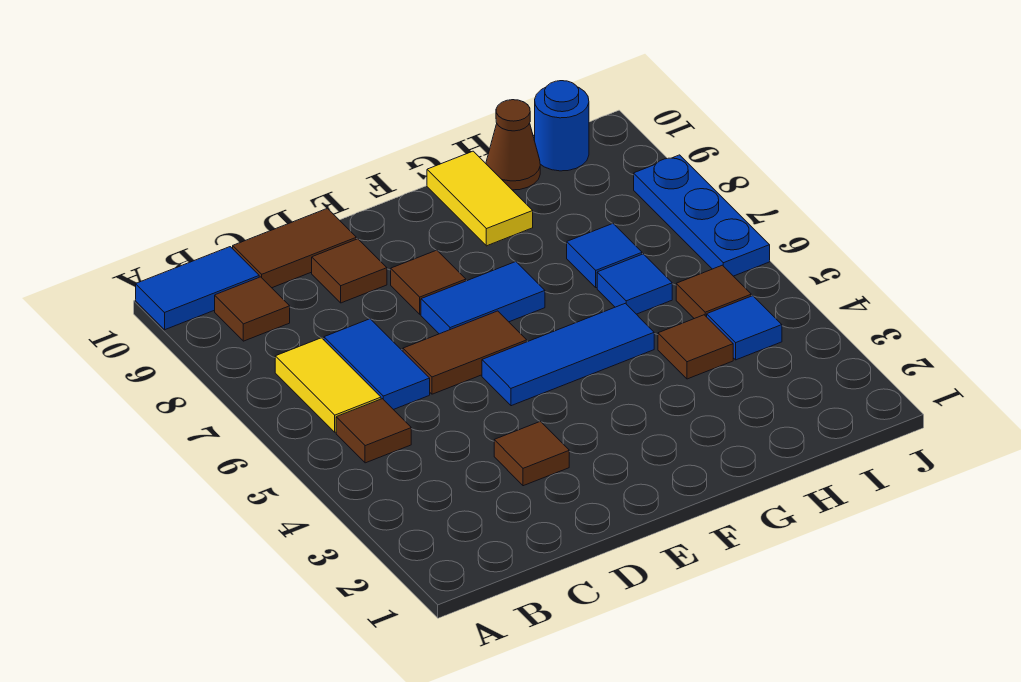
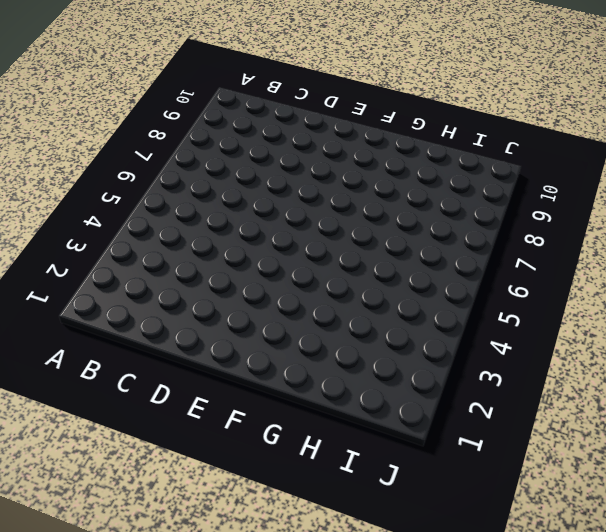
none -> blue 1x2 tile [136,247,259,330]
none -> brown 1x1 tile [336,399,411,463]
none -> yellow 1x2 tile [275,338,381,432]

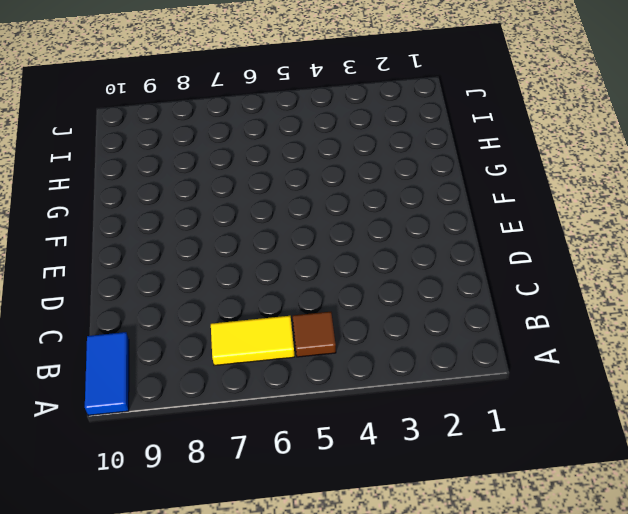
none -> brown 1x1 tile [215,277,290,341]
none -> blue 1x2 tile [324,319,430,410]
none -> brown 1x2 tile [233,208,356,288]

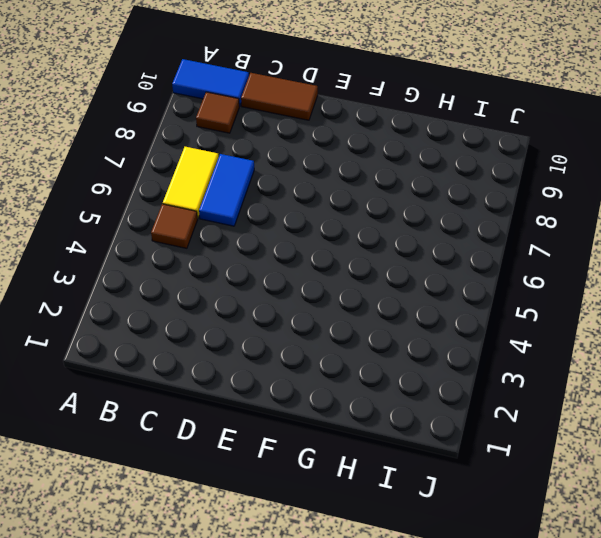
none -> brown 1x1 tile [494,421,569,486]
none -> brown 1x2 tile [403,311,527,394]
none -> brown 1x1 tile [312,239,387,303]

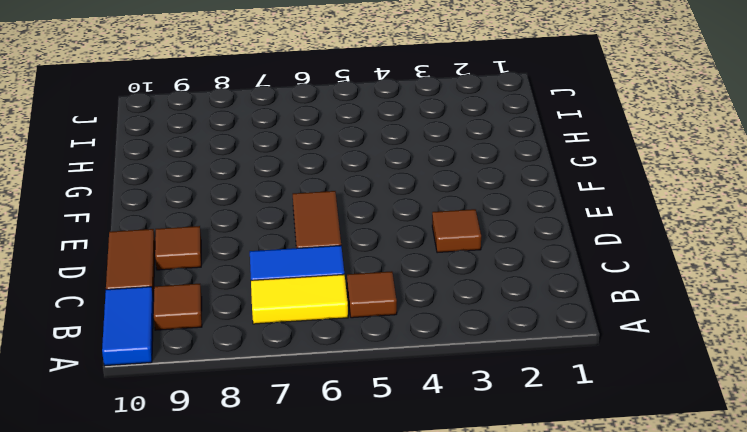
none -> blue 1x3 tile [482,303,654,406]
none -> blue 1x2 tile [421,262,545,334]
none -> brown 1x1 tile [391,250,466,314]

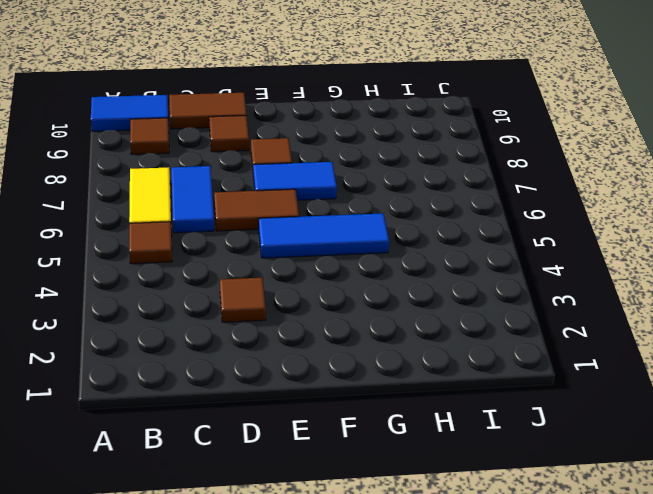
none -> yellow 1x2 tile [427,151,533,246]
none -> brown 1x1 tile [658,315,733,379]
none -> blue 1x1 tile [597,254,672,314]

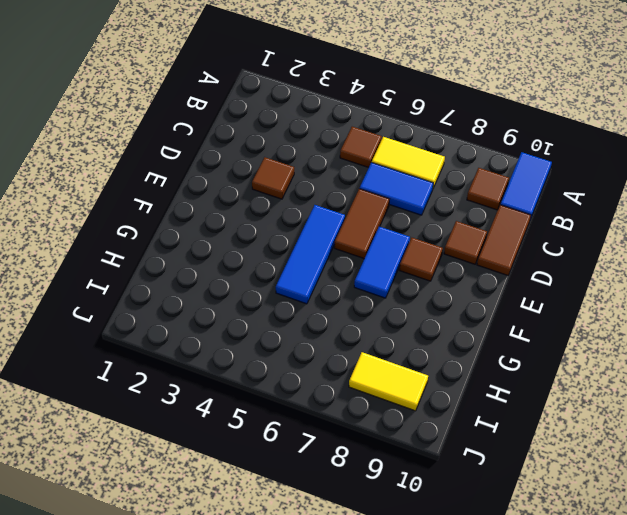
yellow 1x2 tile [349,352,428,411] -> yellow 1x2 tile moved to [427,151,533,246]
none -> brown 1x1 tile [658,315,733,379]
none -> blue 1x1 tile [597,254,672,314]
none -> blue 1x1 tile [567,223,642,288]

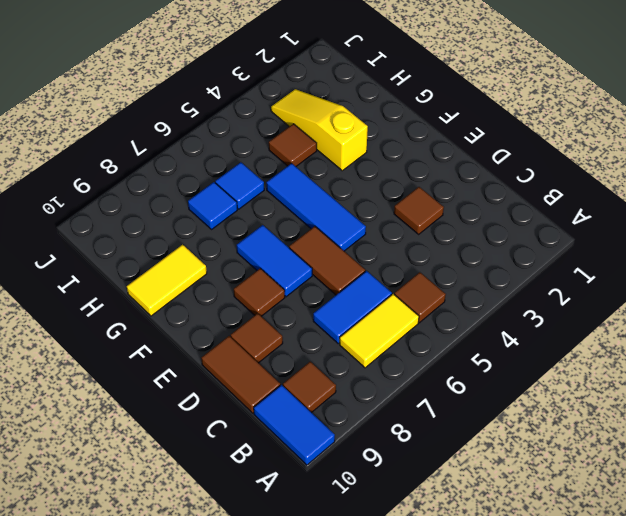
yellow 1x3 slope [271,89,368,171] -> none
none -> brown 1x1 cone [486,100,540,190]
none -> blue 1x1 tile [707,296,782,360]
none -> brown 1x1 tile [676,265,751,319]

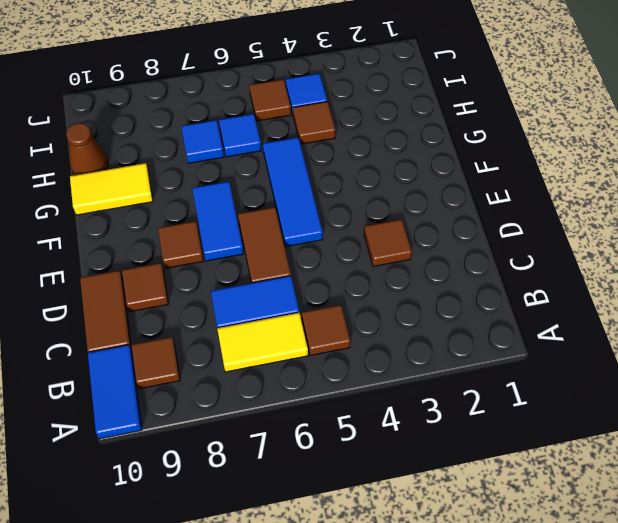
none -> blue 1x1 round brick [535,81,589,171]
none -> blue 1x3 plate [634,155,770,276]

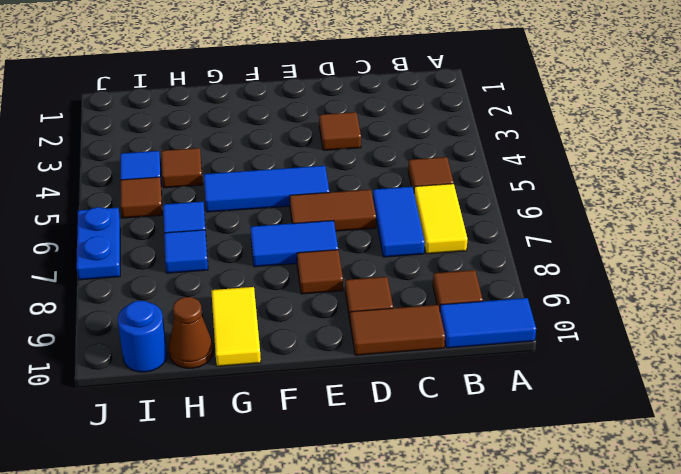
blue 1x2 plate [76,207,120,280] -> blue 1x3 plate [634,155,770,276]

